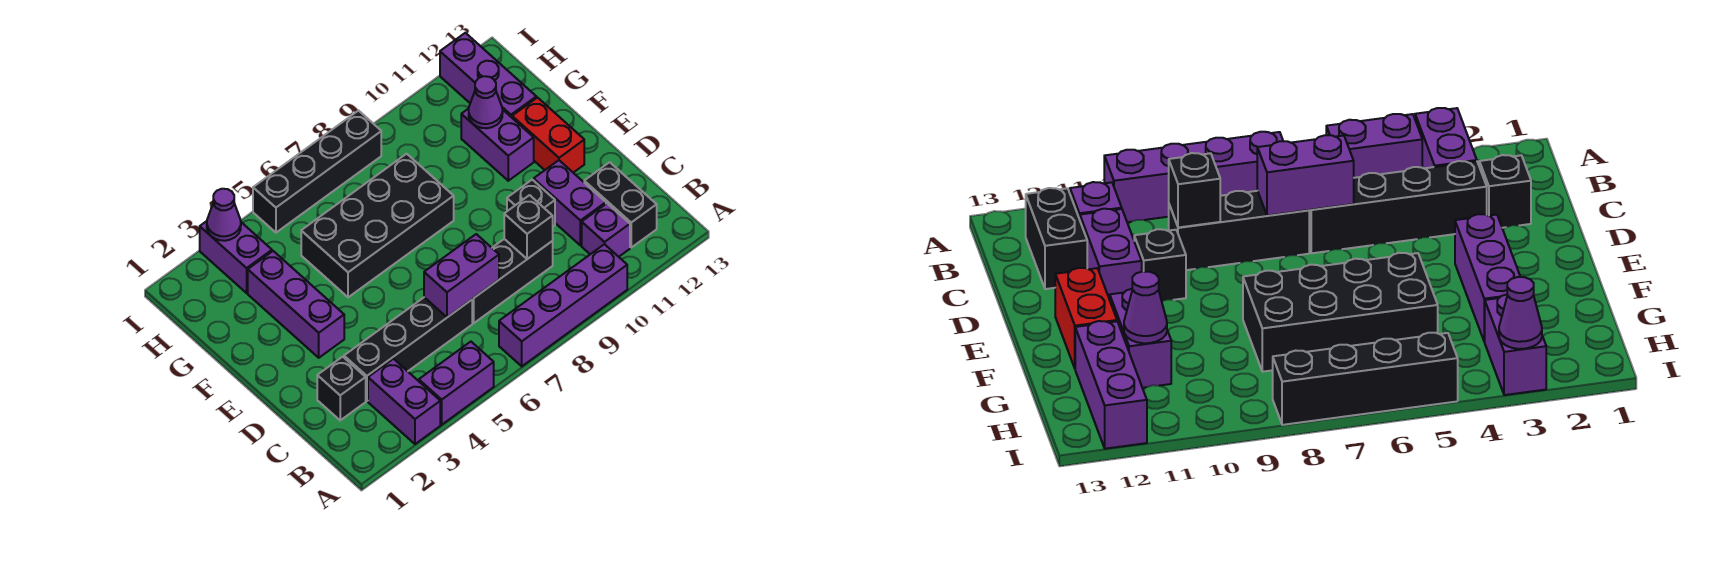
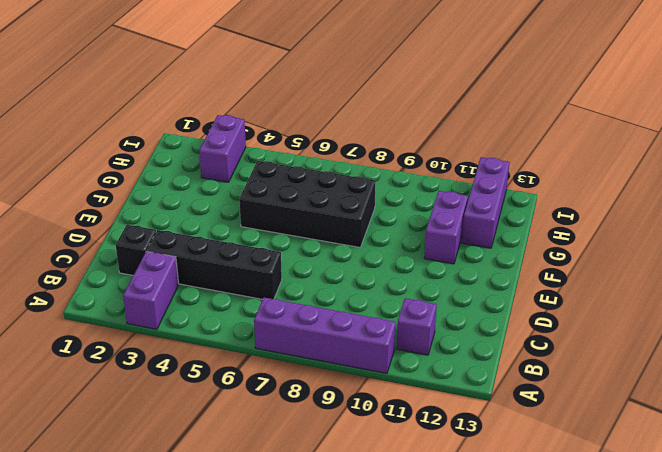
none -> purple 1x2 brick [419,342,494,425]
none -> black 1x2 brick [584,162,657,247]
none -> black 1x3 brick [472,239,553,323]

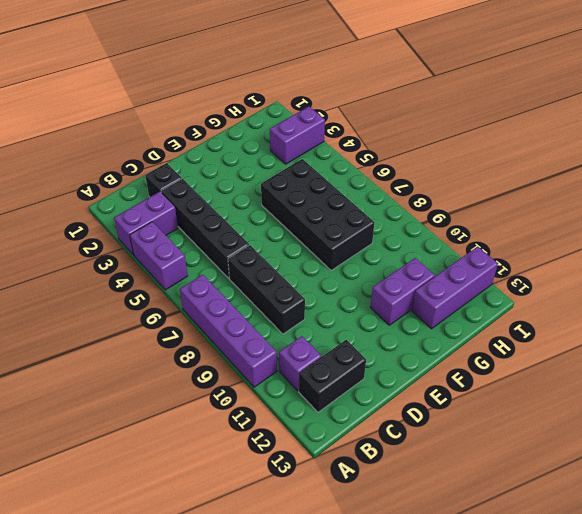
none -> purple 1x2 brick [534,160,606,245]
none -> black 1x1 brick [507,180,555,226]
none -> purple 1x3 brick [248,251,344,358]

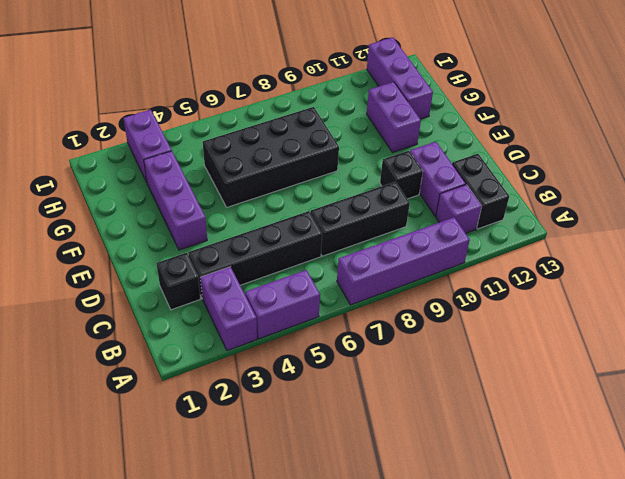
none -> red 1x2 brick [512,98,584,173]
none -> black 1x4 brick [253,111,381,233]
none -> purple 1x2 brick [424,234,499,317]

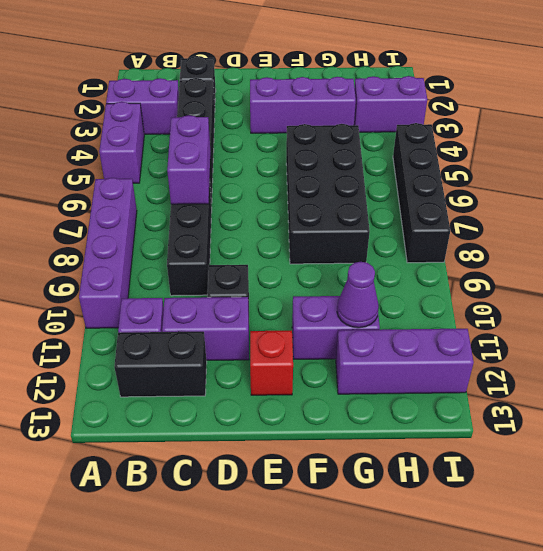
red 1x1 brick [250,331,293,395] -> red 1x2 brick [512,98,584,173]
none -> black 1x1 brick [504,195,553,259]
none -> purple 1x1 cone [207,189,241,241]

